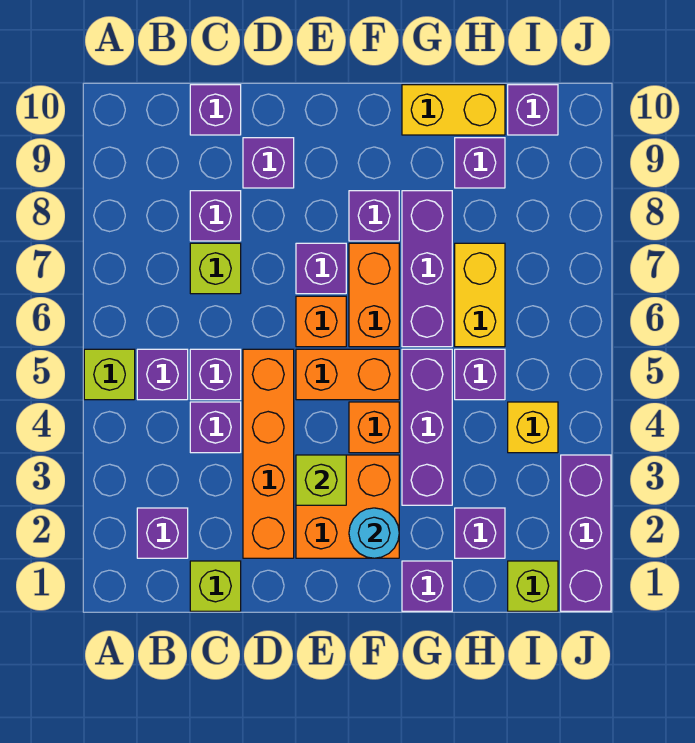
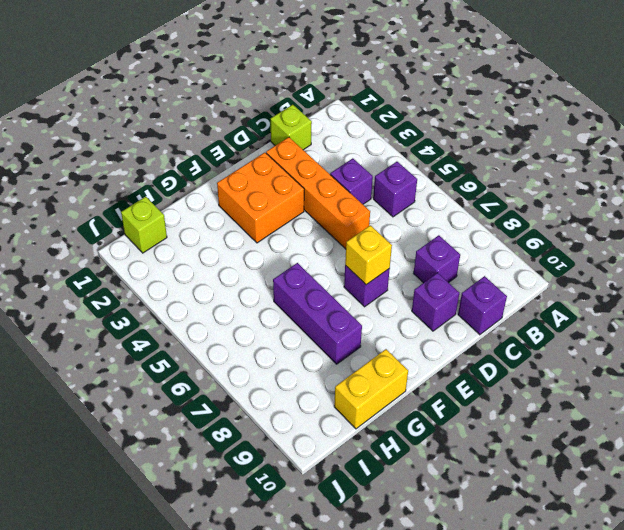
yellow 1x1 brick [345,225,392,285] -> yellow 1x1 brick moved to [508,402,558,453]
none -> lime 1x1 brick [84,349,135,400]
none -> purple 1x1 brick [137,508,188,558]
none -> purple 1x1 brick [190,349,241,400]
none -> lime 1x1 brick [190,243,241,294]

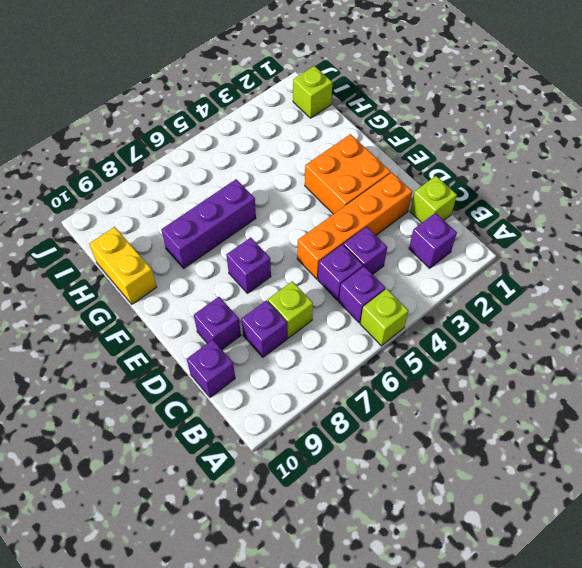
none -> orange 1x2 brick [296,349,399,400]
none -> orange 1x1 brick [296,296,346,347]
none -> orange 1x1 brick [349,402,399,453]
none -> orange 1x2 brick [349,243,399,347]

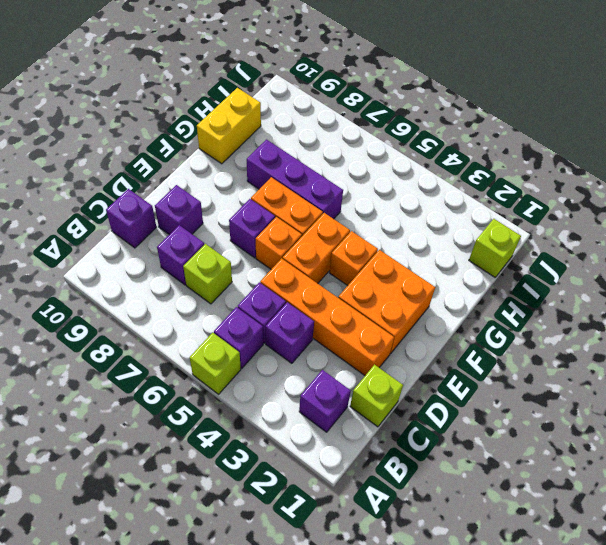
none -> purple 1x1 brick [349,191,399,241]
none -> purple 1x1 brick [402,561,452,611]
none -> purple 1x3 brick [402,349,452,505]
none -> purple 1x1 brick [455,508,505,558]

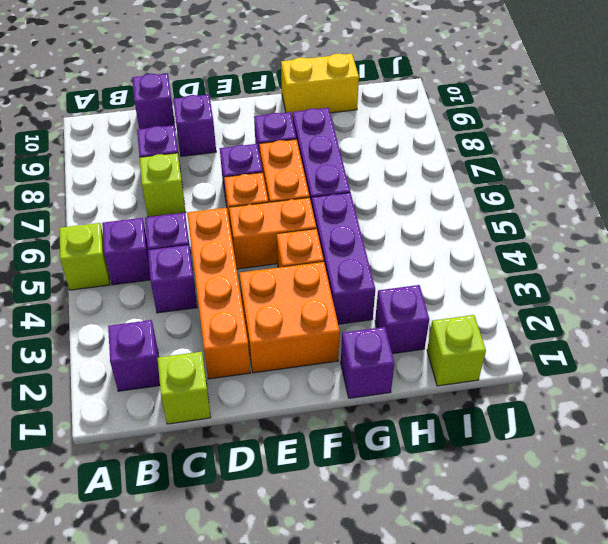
none -> purple 1x1 brick [455,349,505,400]
none -> yellow 1x2 brick [455,243,505,347]
none -> purple 1x1 brick [455,138,505,188]
none -> yellow 1x1 brick [508,402,558,453]

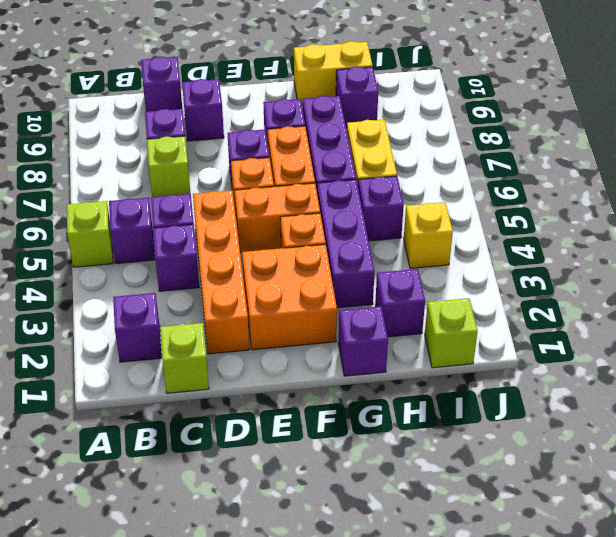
none -> purple 1x1 brick [508,85,558,135]
none -> purple 1x3 brick [561,455,611,611]
none -> lime 1x1 brick [296,455,346,505]
none -> cyan 1x1 round brick [349,508,399,558]

